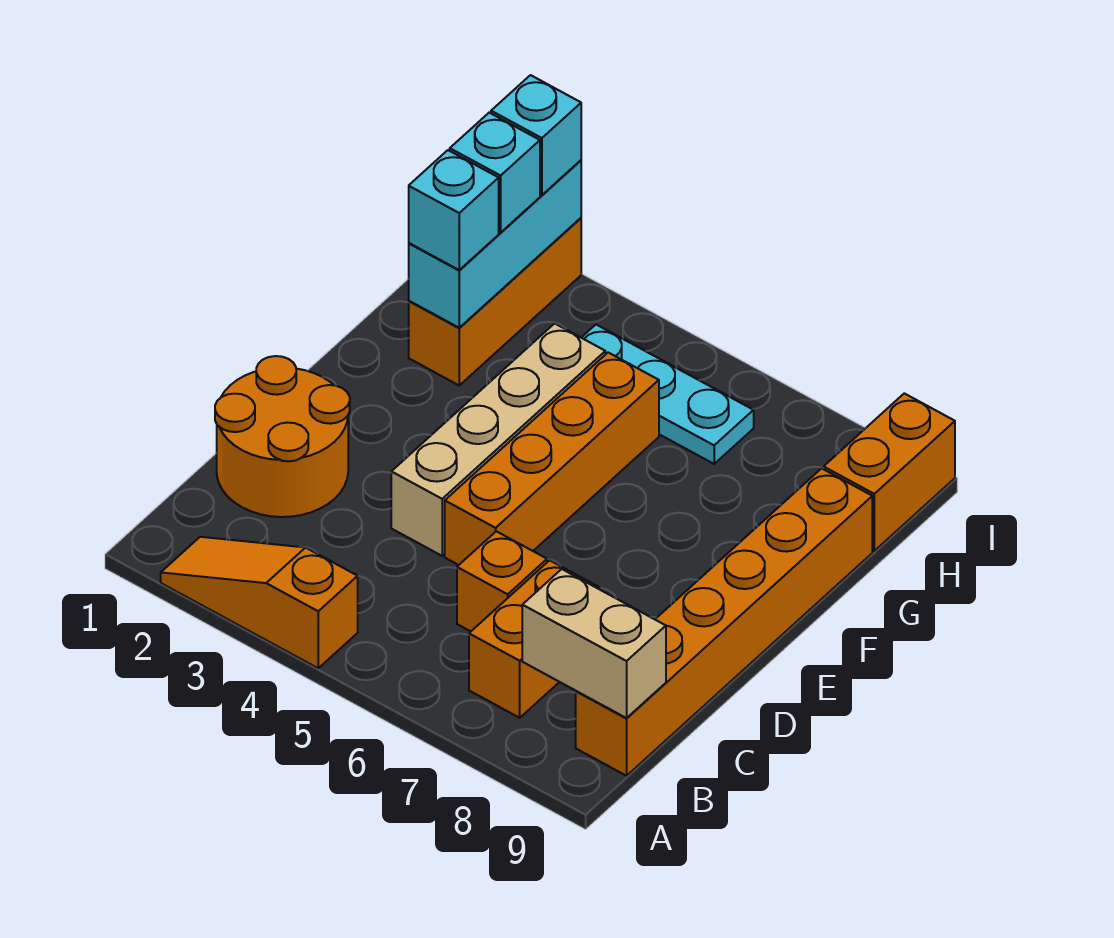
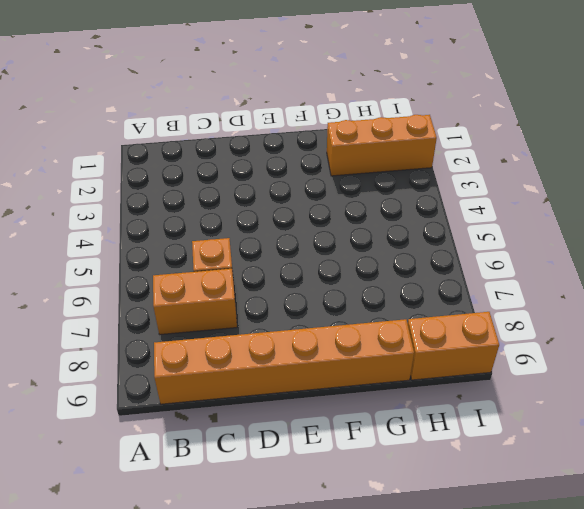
none -> orange 1x3 slope [161,537,358,668]
none -> orange 2x2 round brick [215,356,350,517]
none -> tan 1x4 brick [391,323,605,556]

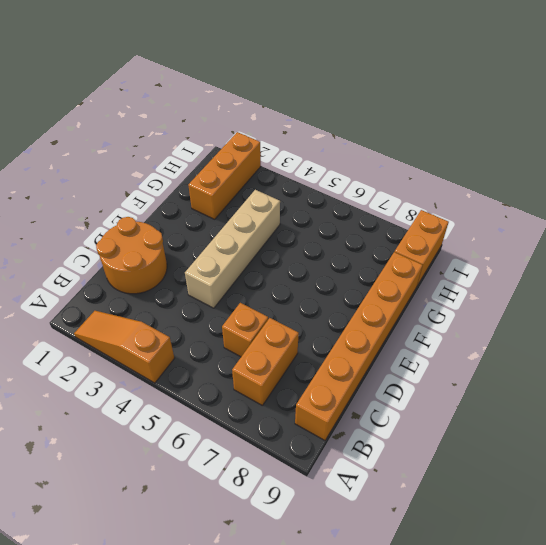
none -> orange 1x4 brick [445,353,659,565]
none -> cyan 1x3 plate [581,325,754,464]
none -> tan 1x2 brick [522,569,666,718]

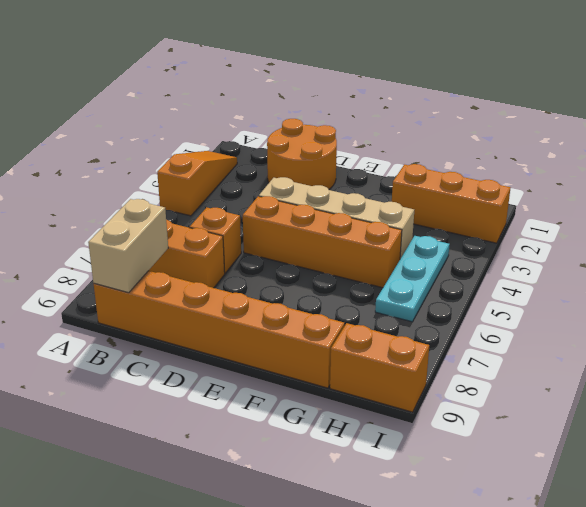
none -> cyan 1x3 brick [409,160,581,328]
none -> cyan 1x1 brick [409,150,499,270]
none -> cyan 1x1 brick [450,113,540,233]

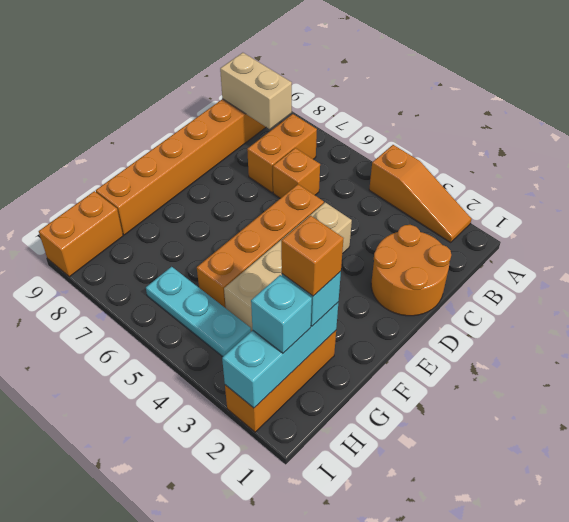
orange 1x1 brick [281,216,344,296] -> none
none -> cyan 1x1 brick [491,75,581,195]

